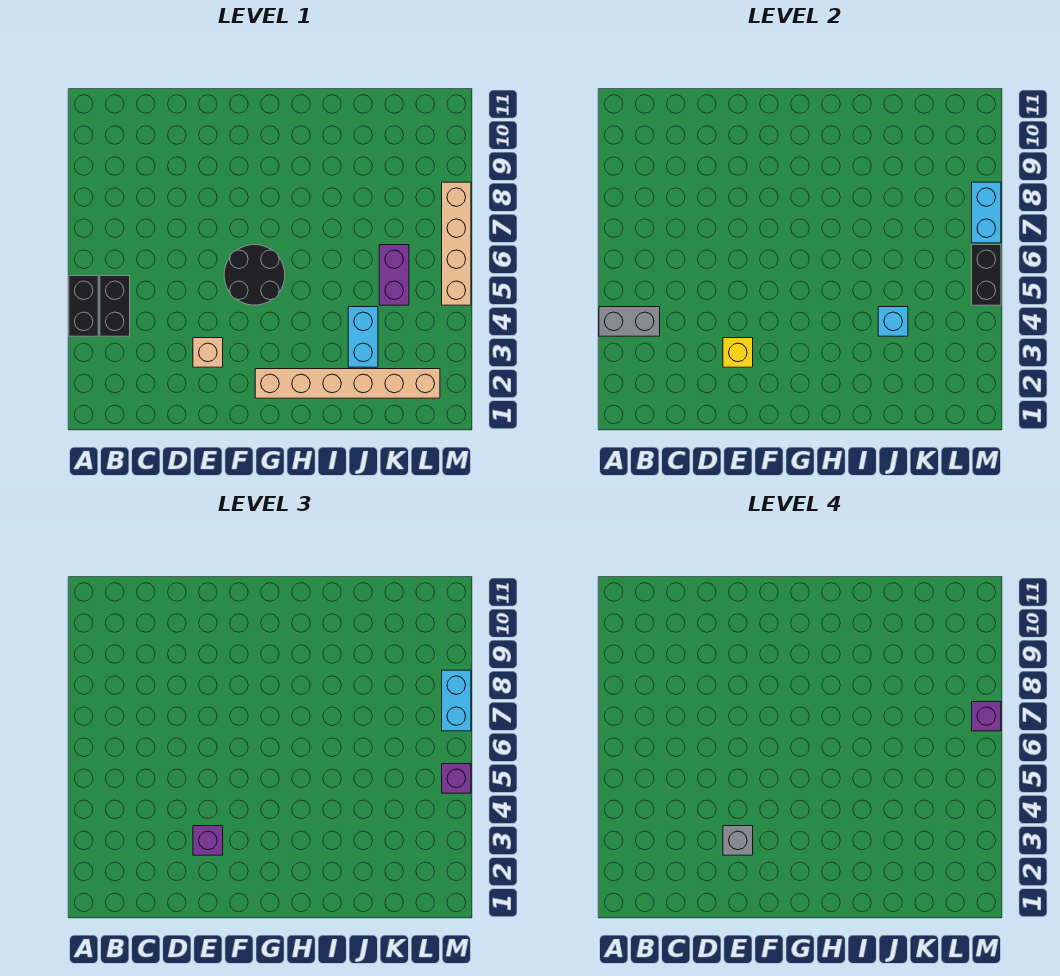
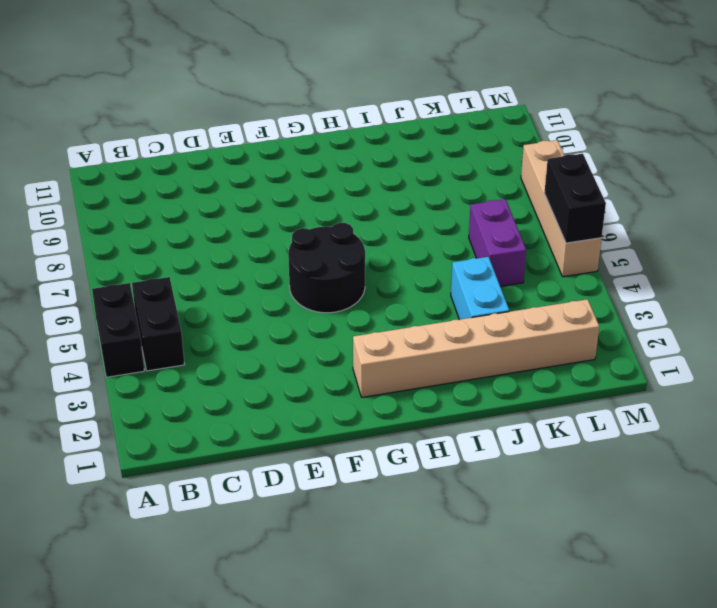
none -> tan 1x1 brick [193,338,223,367]
none -> grey 1x2 brick [599,307,660,336]
none -> yellow 1x1 brick [723,338,753,367]

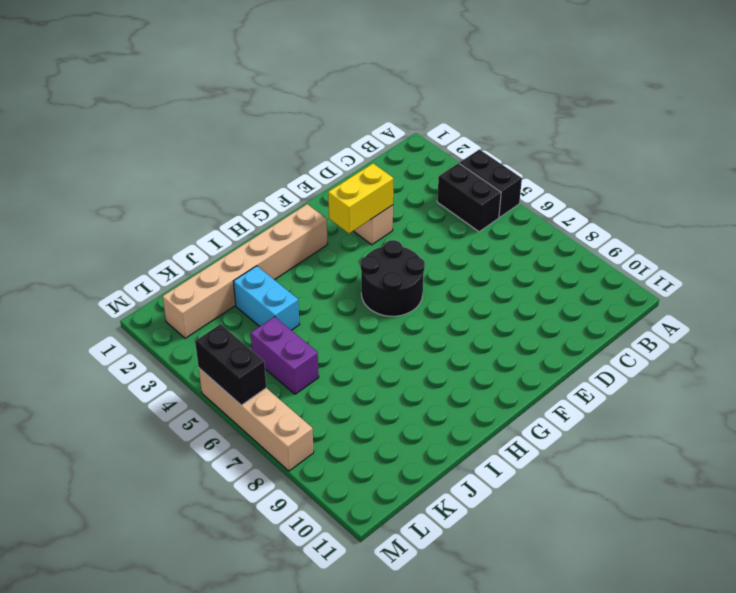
yellow 1x2 brick [328,163,393,233] -> yellow 1x1 brick [723,338,753,367]
none -> grey 1x2 brick [599,307,660,336]
none -> cyan 1x1 brick [878,307,908,336]
none -> cyan 1x2 brick [972,182,1001,243]

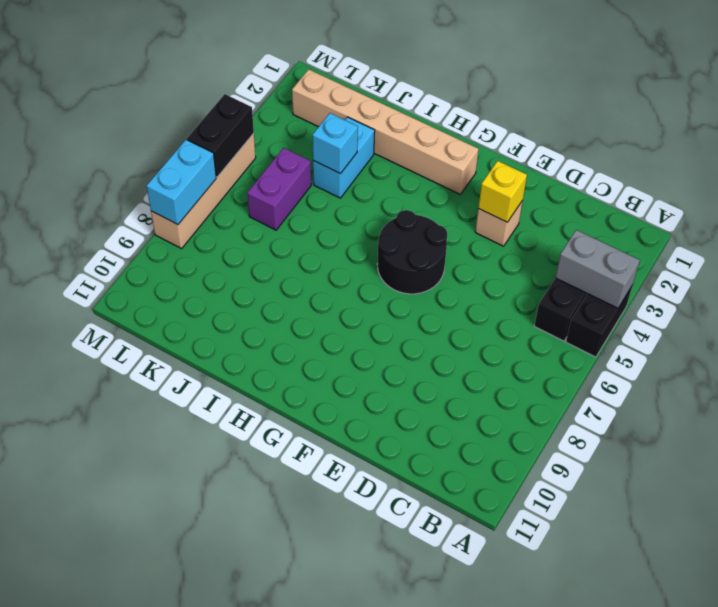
none -> purple 1x1 brick [193,826,223,855]
none -> purple 1x1 brick [442,764,471,793]
none -> cyan 1x2 brick [442,670,471,731]

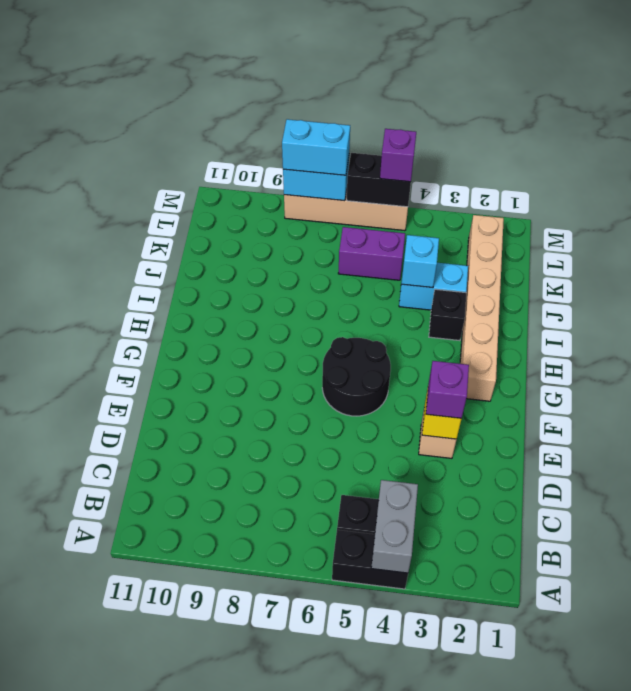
black 1x1 brick [429,289,466,341] -> none
none -> grey 1x1 brick [723,826,753,855]
none -> purple 1x1 brick [972,702,1001,731]

